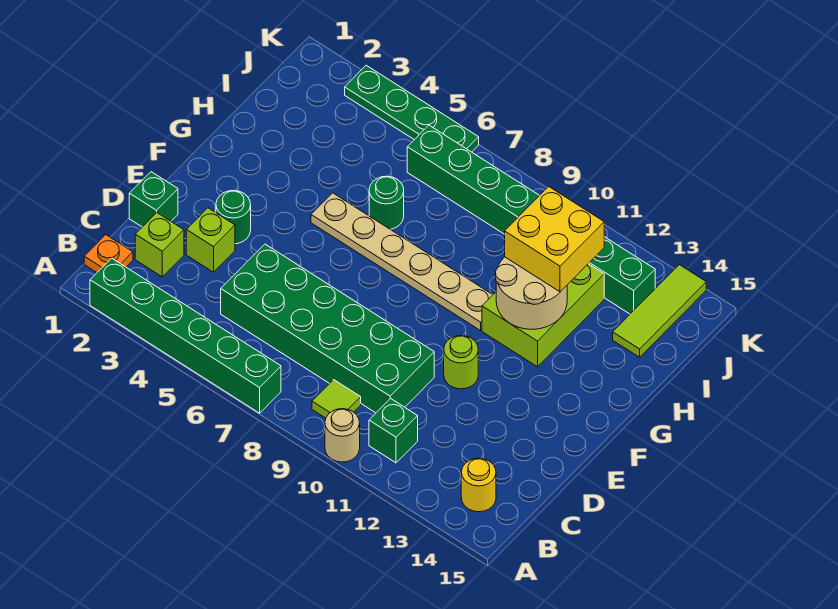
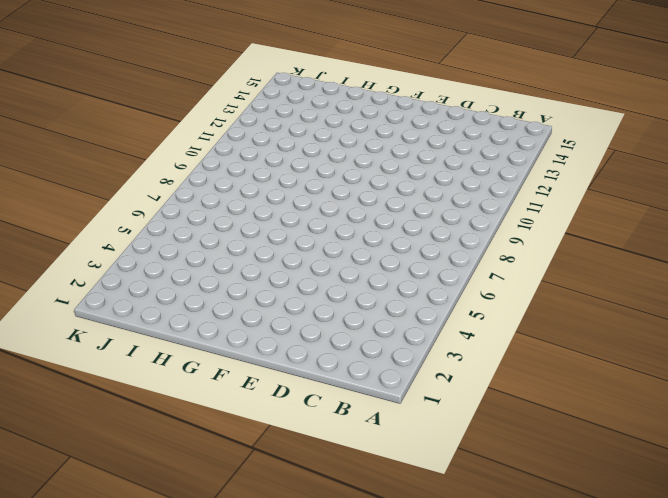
none -> green 1x6 brick [90,258,281,413]
none -> tan 1x1 round brick [325,409,360,462]
none -> orange 1x1 plate [84,235,133,272]

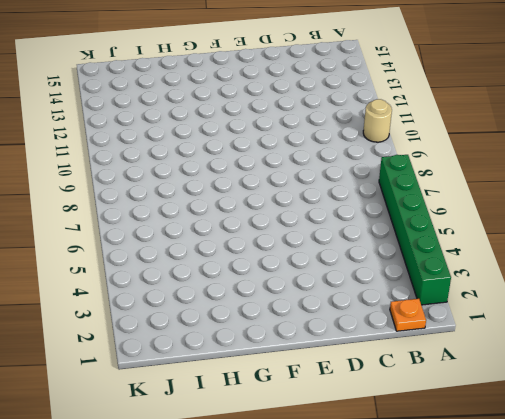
none -> lime 1x1 tile [312,380,361,418]
none -> green 1x1 brick [369,398,418,463]
none -> yellow 1x1 round brick [461,458,496,512]

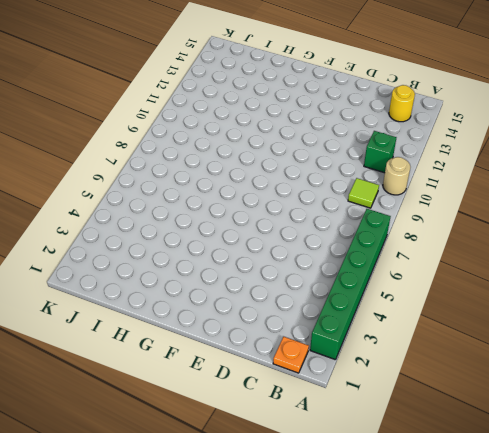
none -> lime 1x1 brick [135,213,184,277]
none -> green 2x6 brick [221,244,434,413]
none -> green 1x1 brick [129,172,178,227]

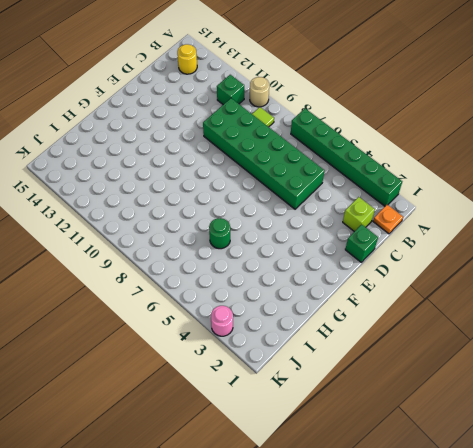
pink 1x1 round brick [211,306,233,336] -> green 1x4 plate [345,65,479,152]
none -> lime 1x1 brick [186,208,235,272]
none -> green 1x1 round brick [216,191,251,244]
none -> lime 1x1 round brick [444,335,478,389]

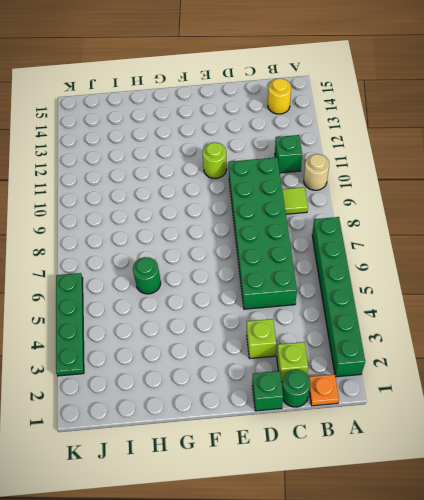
green 1x1 round brick [282,370,310,407] -> green 1x1 round brick moved to [216,191,251,244]
none -> tan 1x6 plate [311,193,493,330]
none -> lime 2x3 brick [482,264,604,367]
none -> lime 1x3 tile [613,265,706,357]

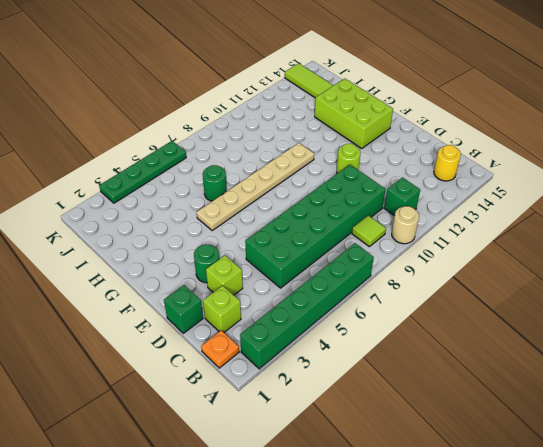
lime 2x3 brick [315,79,393,148] -> lime 2x3 brick moved to [482,264,604,367]
none -> green 1x8 brick [407,125,655,314]
none -> tan 2x2 round brick [495,257,567,329]
none -> yellow 2x2 brick [505,187,604,292]

